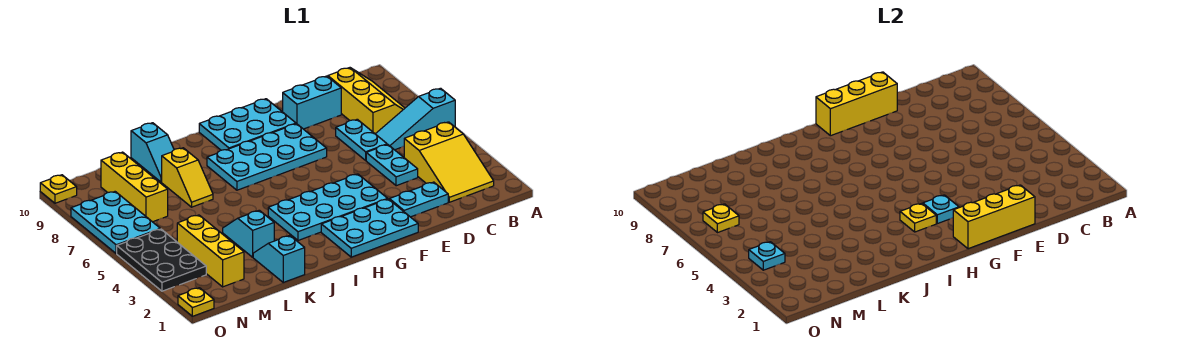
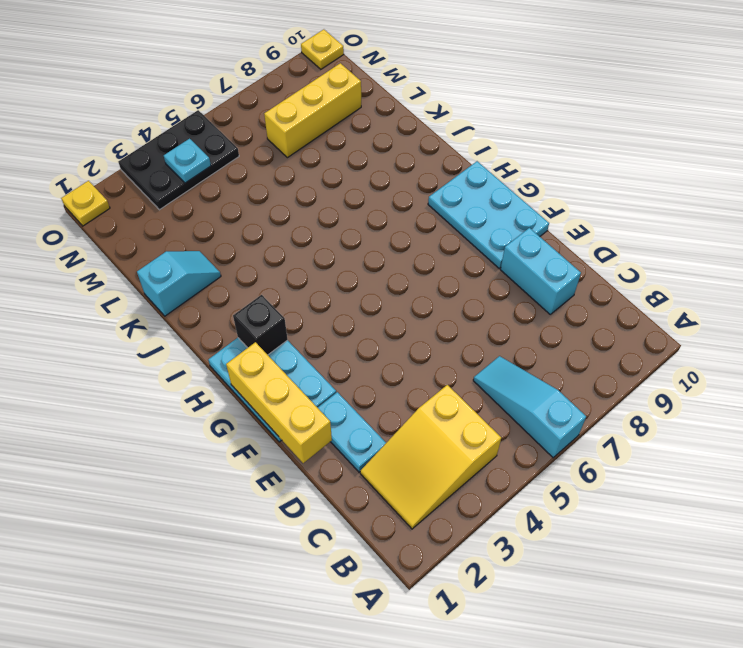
black 1x1 brick [233,295,288,355] -> none
none -> yellow 2x3 slope [328,68,405,134]
none -> cyan 1x2 plate [366,145,418,186]
none -> cyan 1x2 plate [336,119,387,160]

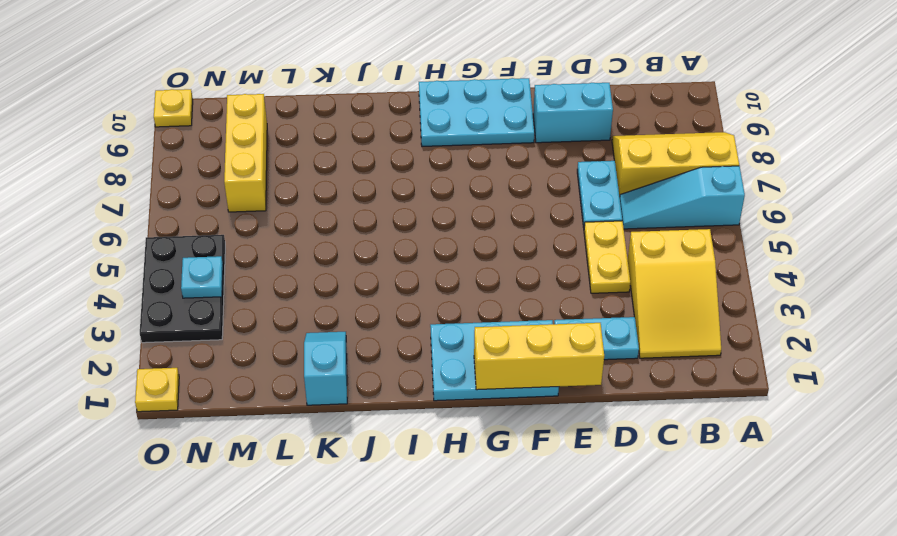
yellow 2x3 slope [612,132,739,197] -> yellow 2x3 slope turned to [328,68,405,134]
yellow 1x2 plate [584,221,630,293] -> cyan 1x2 plate [366,145,418,186]
none -> cyan 2x4 plate [268,174,387,240]
none -> cyan 2x4 plate [207,124,327,190]
none -> cyan 1x2 slope [223,210,274,257]

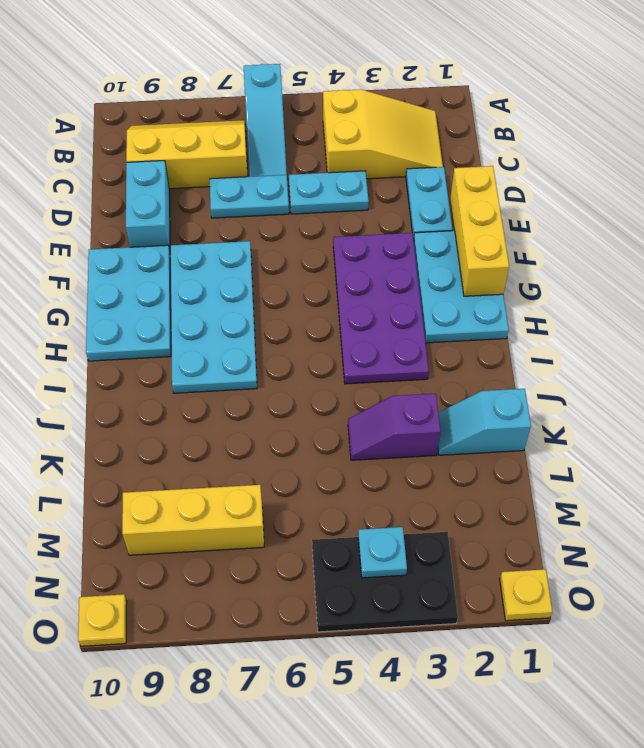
purple 2x4 plate [333,233,429,384] -> cyan 2x4 plate [268,174,387,240]
purple 1x2 slope [348,393,440,460] -> cyan 1x2 slope [223,210,274,257]
none -> yellow 1x2 slope [162,148,213,207]
none -> cyan 1x2 slope [131,123,174,182]
none -> yellow 1x3 brick [177,215,244,287]

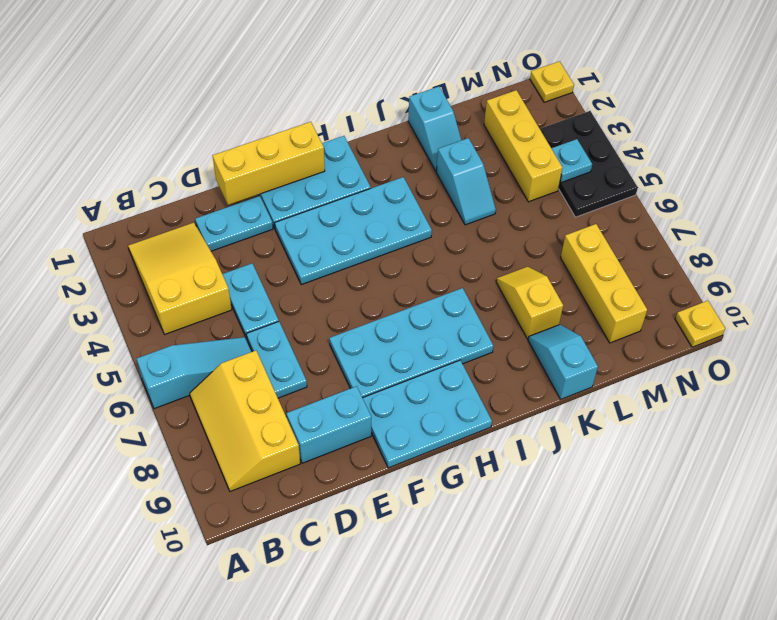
none -> cyan 2x3 plate [71,192,160,254]
none -> yellow 1x3 brick [816,72,897,136]
none -> cyan 1x1 plate [923,195,959,224]

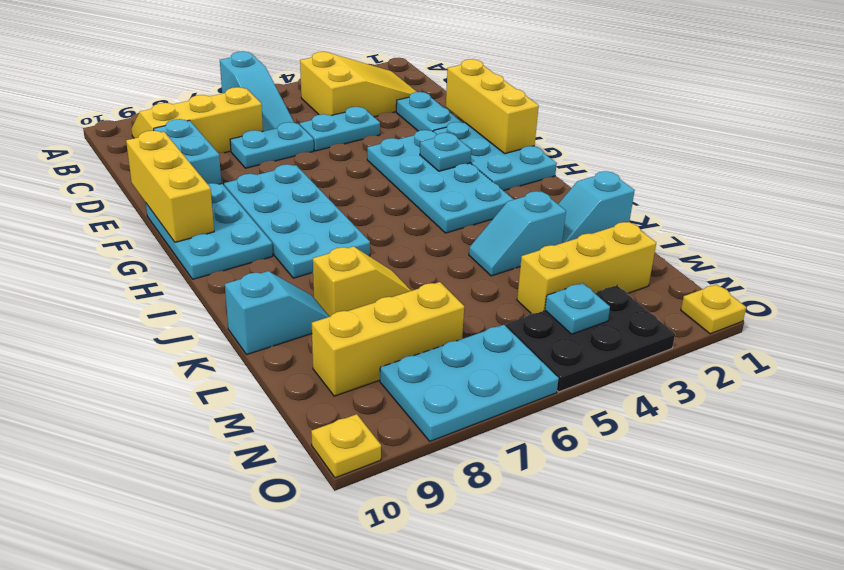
none -> yellow 1x1 plate [900,203,936,232]
none -> yellow 1x1 plate [703,204,739,233]

